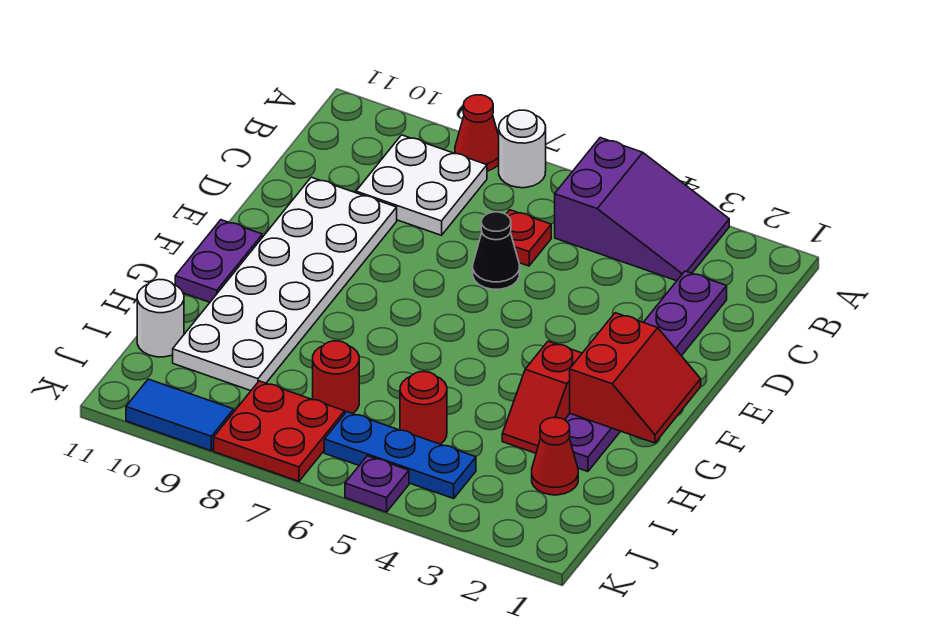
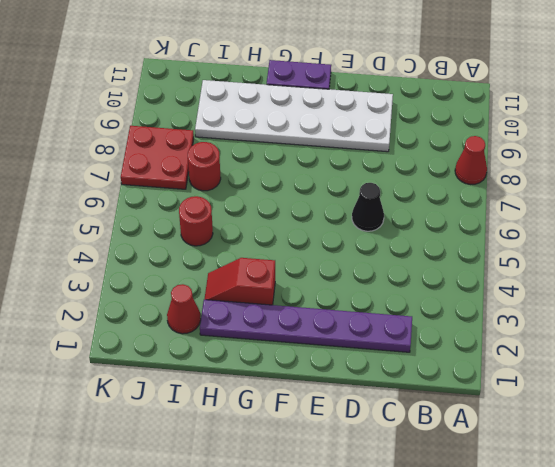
none -> purple 2x3 slope [555,138,729,281]
none -> white 1x1 round brick [499,110,546,188]
none -> white 2x2 plate [356,135,487,235]

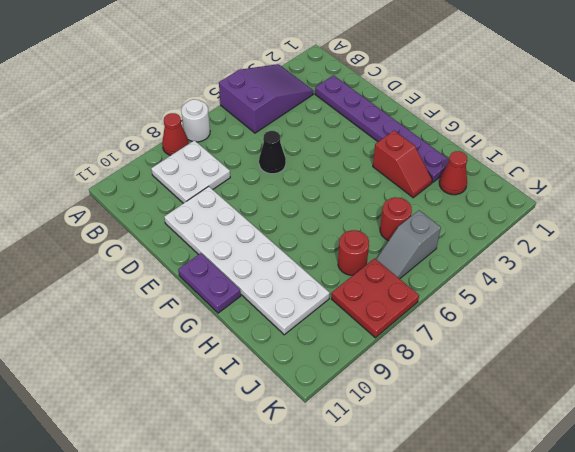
grey 1x2 slope [376,210,441,279] -> blue 1x3 plate [324,412,476,498]
none -> red 1x1 plate [506,210,551,266]
none -> white 1x1 round brick [137,280,184,357]
none -> purple 1x1 plate [345,456,409,512]

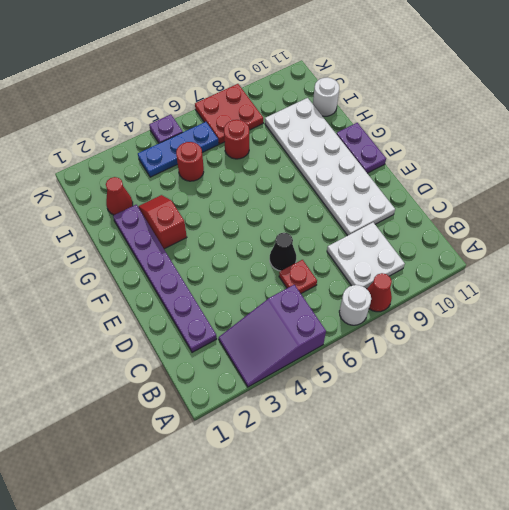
none -> blue 1x2 tile [126,379,234,451]
none -> red 2x2 slope [570,313,701,443]

